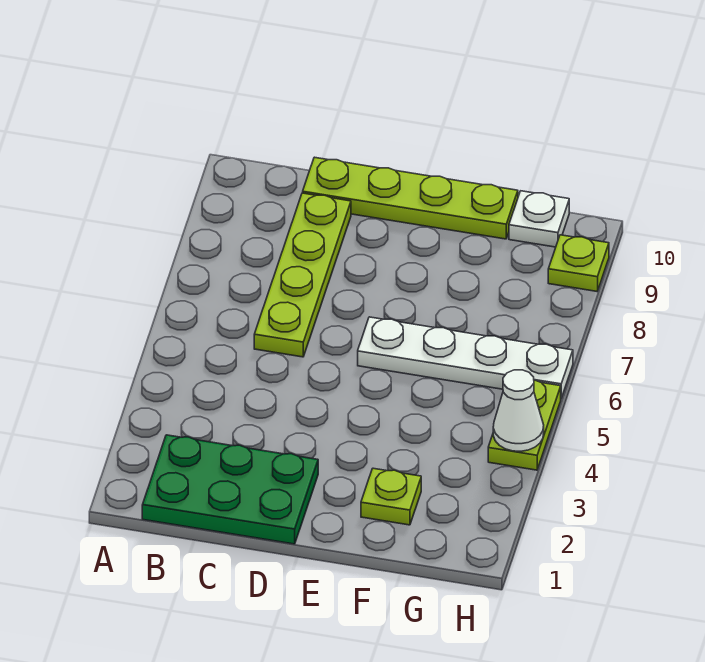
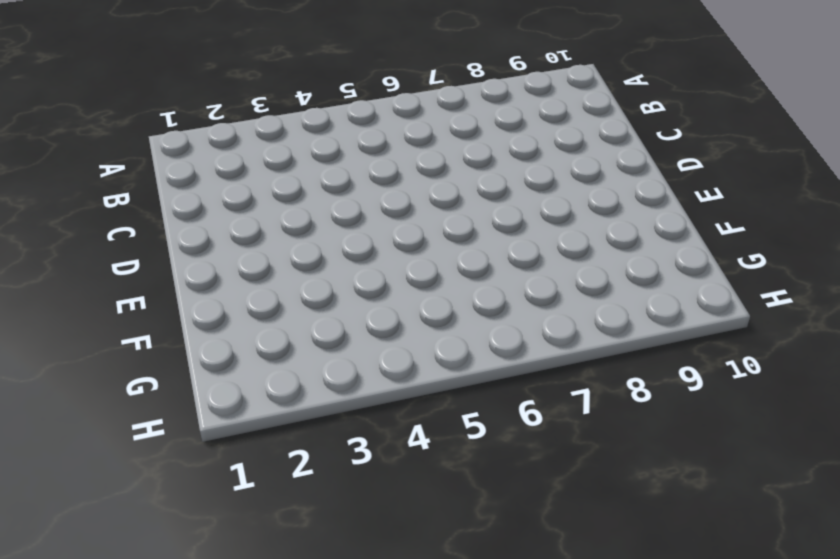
none -> green 2x3 plate [142,435,318,544]
none -> lime 1x4 plate [254,193,351,357]

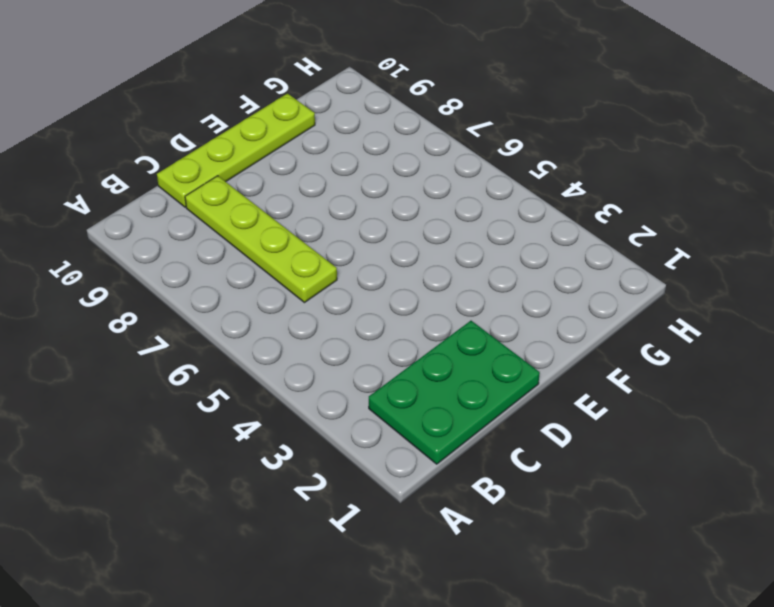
none -> white 1x4 plate [358,317,573,398]
none -> lime 1x1 plate [361,468,421,525]

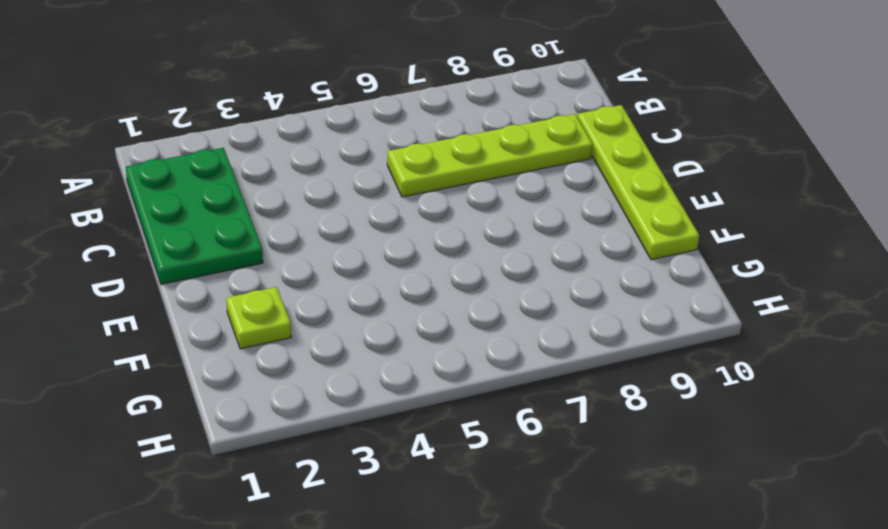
none -> white 1x4 plate [358,317,573,398]
none -> white 1x1 plate [509,191,569,247]

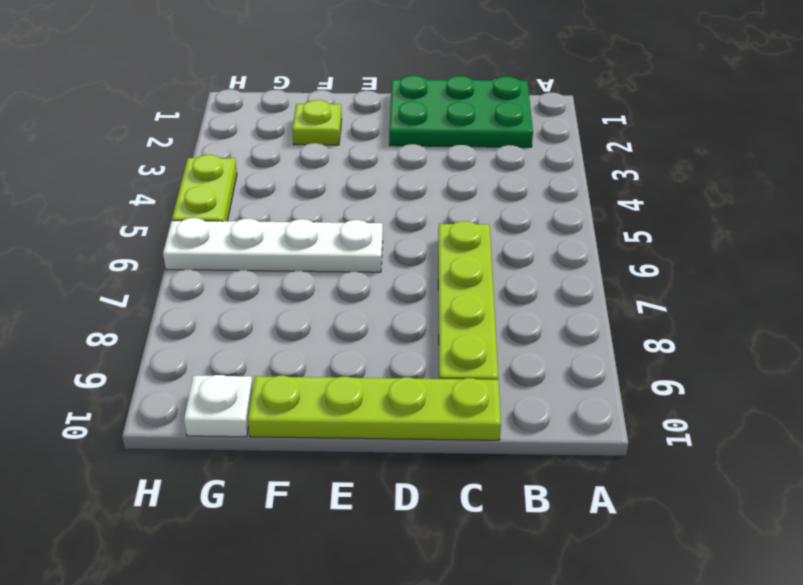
none -> lime 1x1 plate [548,235,609,291]
none -> white 1x1 cone [493,370,544,451]

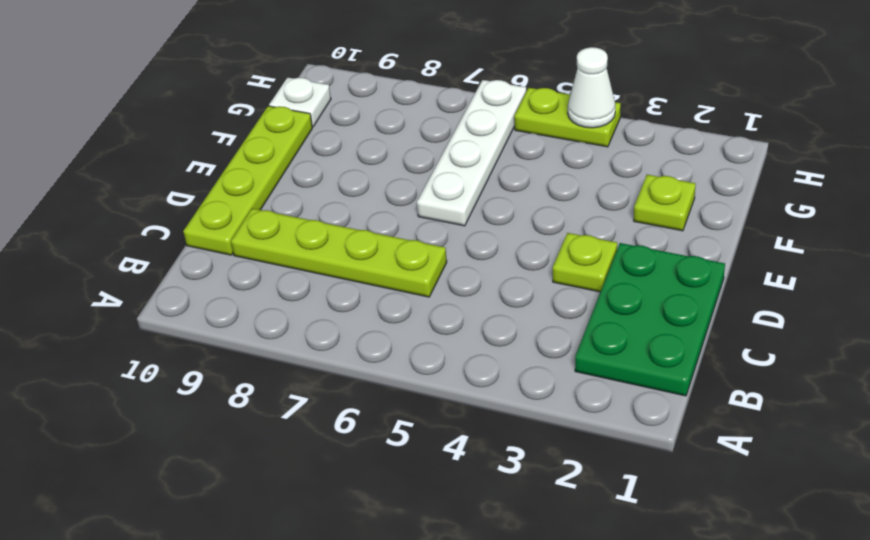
lime 1x1 plate [553,233,617,292] -> lime 1x1 plate moved to [548,235,609,291]

